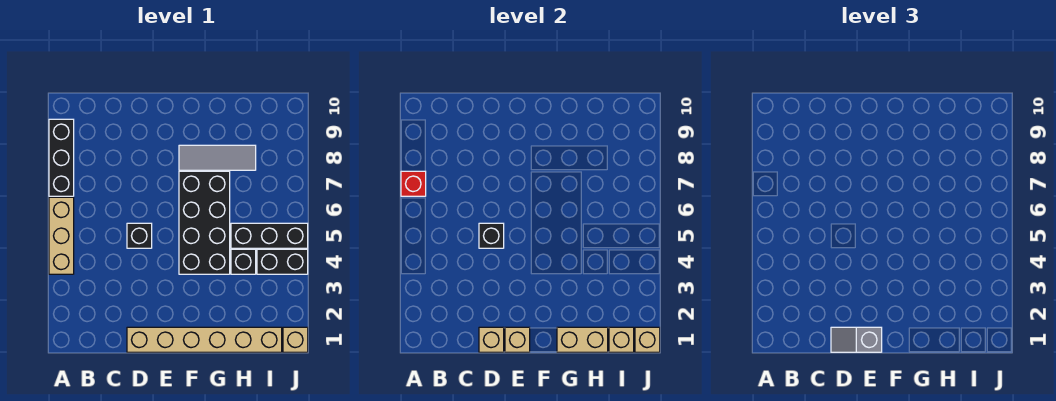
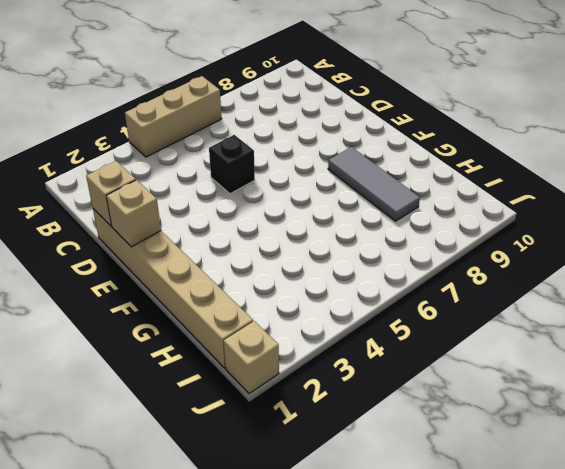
none -> black 1x3 brick [49,119,74,196]
none -> black 2x4 brick [179,171,230,274]
none -> black 1x1 brick [231,249,256,274]

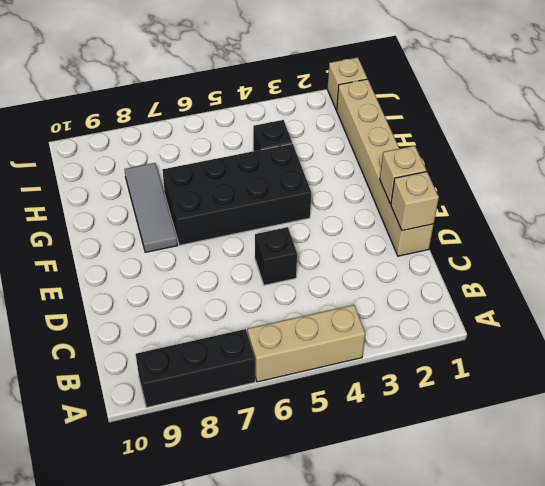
none -> black 1x3 brick [231,223,308,248]
none -> black 1x2 brick [257,249,308,274]
none -> red 1x1 brick [401,171,426,196]

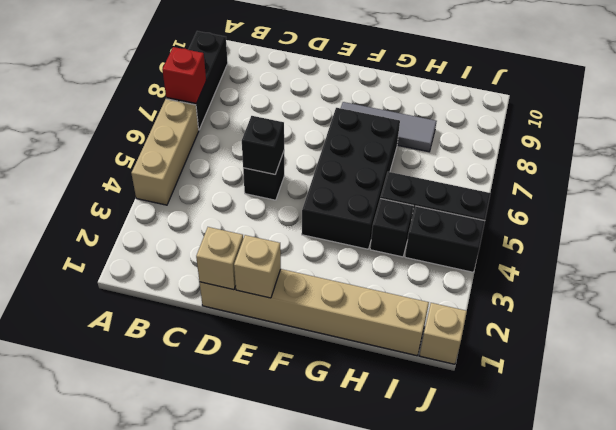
none -> tan 1x2 brick [557,327,608,352]
none -> tan 1x1 brick [609,327,634,352]
none -> tan 1x1 brick [635,327,660,352]

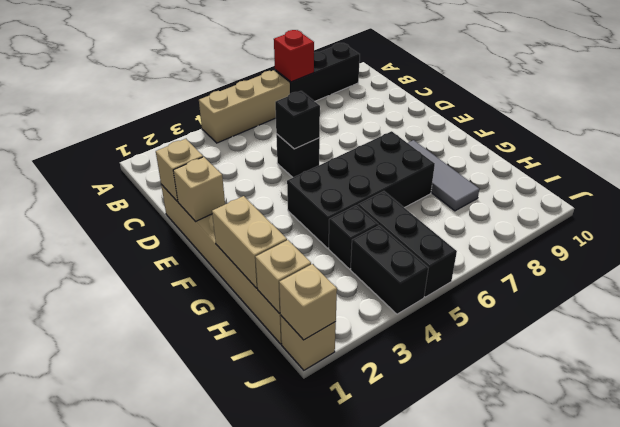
none -> grey 1x2 slope [831,327,882,352]

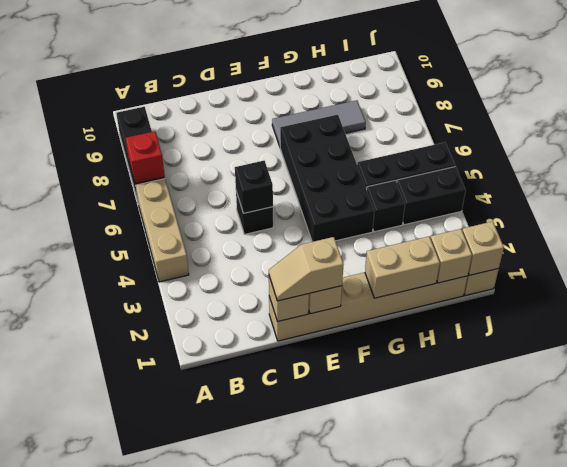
tan 1x2 slope [269,237,344,301] -> grey 1x2 slope [831,327,882,352]

